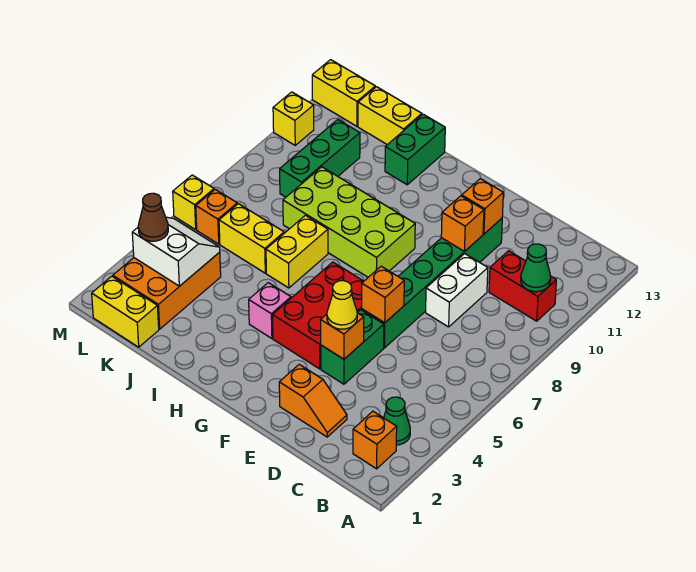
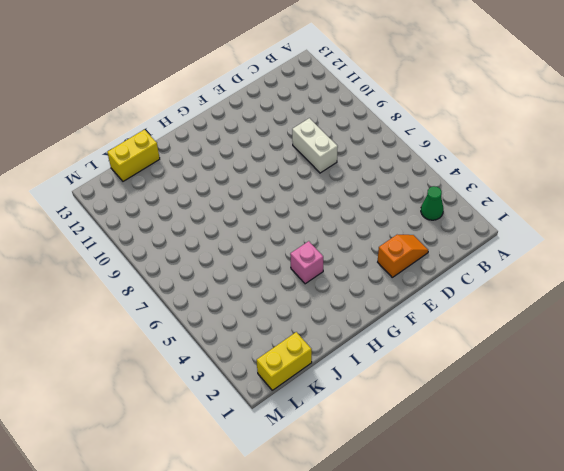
none -> orange 1x1 brick [353,411,397,469]
none -> red 1x2 brick [489,251,556,321]
none -> green 1x2 brick [321,310,384,384]

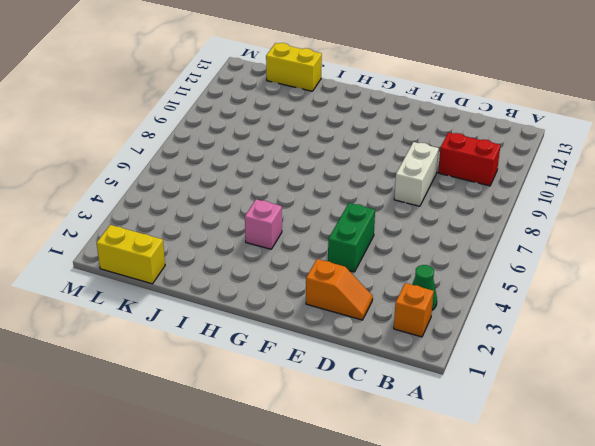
none -> green 1x6 brick [362,219,502,348]
none -> red 2x3 brick [273,262,364,369]
none -> lime 2x4 brick [283,167,415,277]

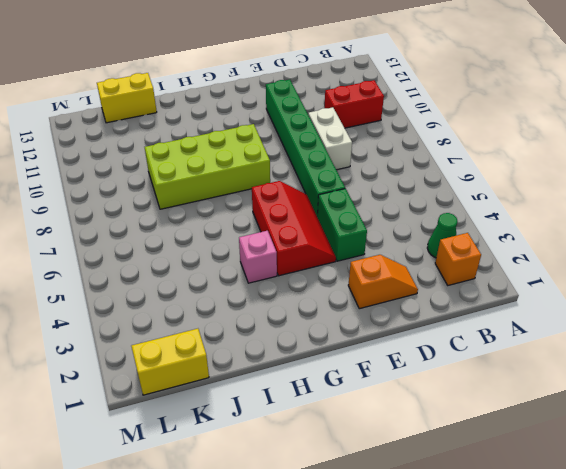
red 2x3 slope [252,181,336,276] -> red 2x3 brick [273,262,364,369]
none -> yellow 1x2 brick [266,215,328,288]
none -> green 1x2 brick [385,114,445,185]
none -> yellow 1x2 brick [219,204,284,273]

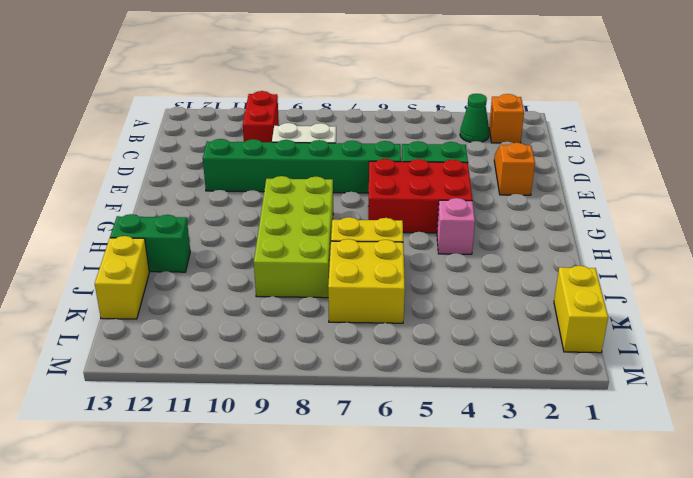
yellow 2x2 brick [328,239,405,323] -> yellow 1x2 brick [219,204,284,273]
none -> orange 2x3 brick [113,252,221,329]
none -> green 1x3 brick [280,120,360,197]
none -> orange 1x1 brick [196,189,237,244]

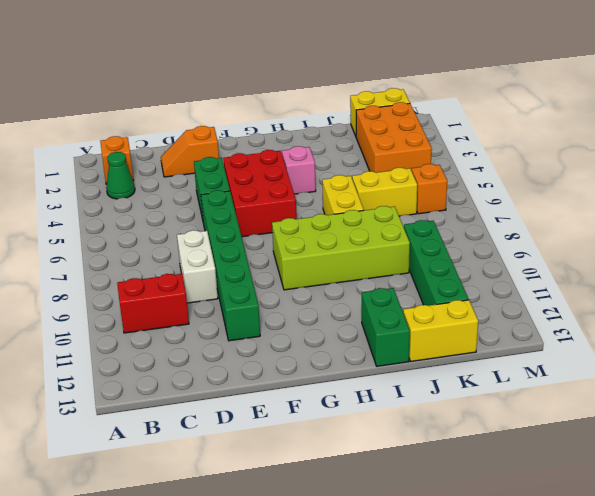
green 1x4 brick [404,220,469,306] -> green 1x3 brick [280,120,360,197]
none -> yellow 1x2 brick [312,60,375,126]
none -> yellow 1x1 brick [173,175,214,230]
none -> yellow 1x1 brick [273,92,314,145]

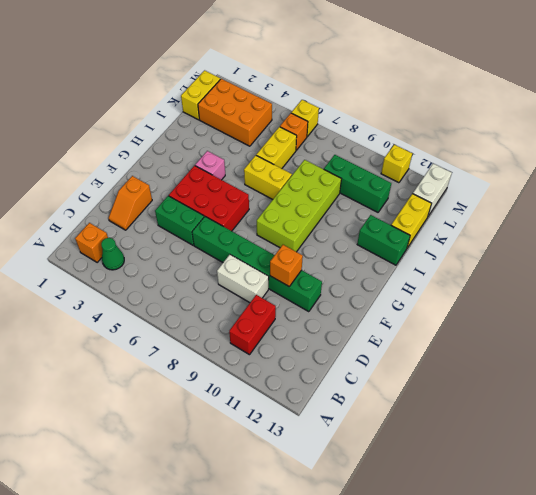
white 1x2 brick [413,164,452,216] -> yellow 1x2 brick [312,60,375,126]
none -> green 1x1 cone [521,244,551,292]
none -> orange 1x1 brick [321,313,364,359]
none -> orange 1x1 brick [362,266,404,323]

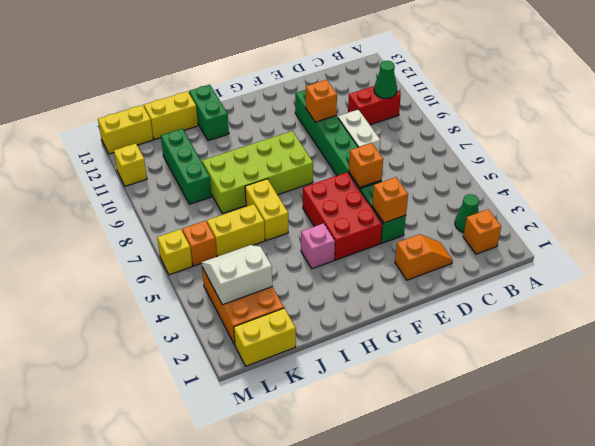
none -> orange 1x1 brick [462,179,503,234]
none -> yellow 1x1 cone [327,281,357,329]
none -> brown 1x1 cone [138,193,168,241]

